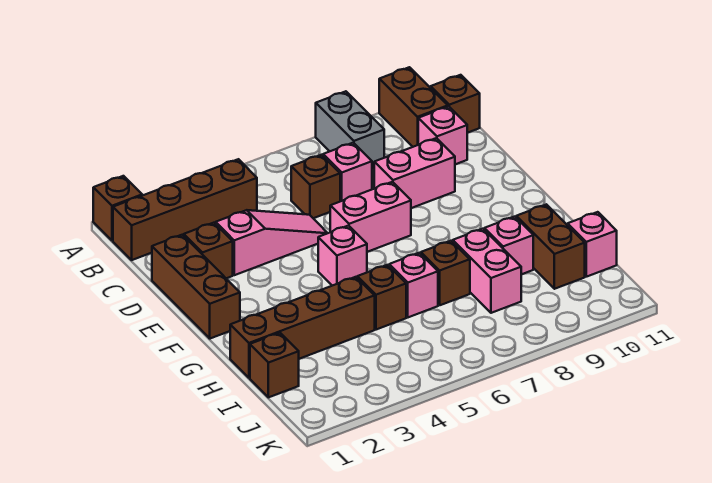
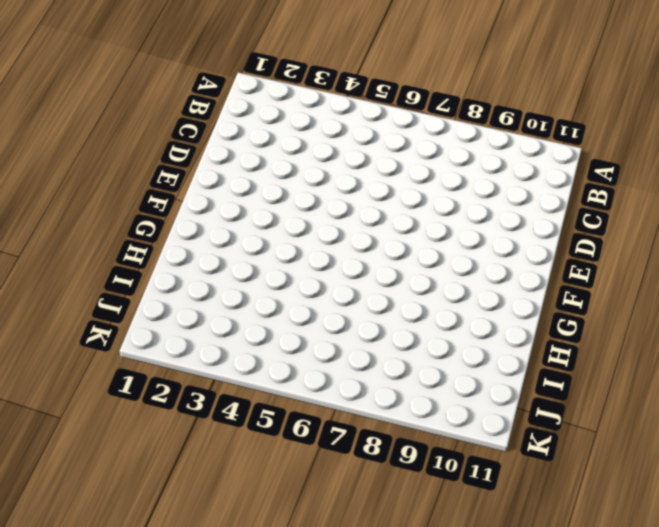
none -> brown 1x1 brick [93,176,142,241]
none -> grey 1x2 brick [316,91,384,169]
none -> brown 1x2 brick [379,67,448,147]

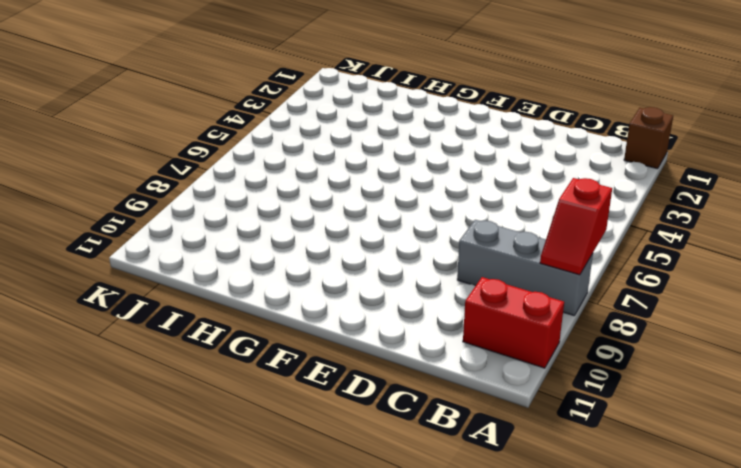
red 1x2 slope [540,178,612,275] -> none
grey 1x3 brick [457,220,593,316] -> grey 1x2 brick [316,91,384,169]
red 1x2 brick [463,277,564,368] -> brown 1x2 brick [379,67,448,147]
none -> brown 1x4 brick [113,159,257,260]
none -> brown 1x1 brick [431,75,480,133]
none -> brown 1x1 brick [291,155,340,218]

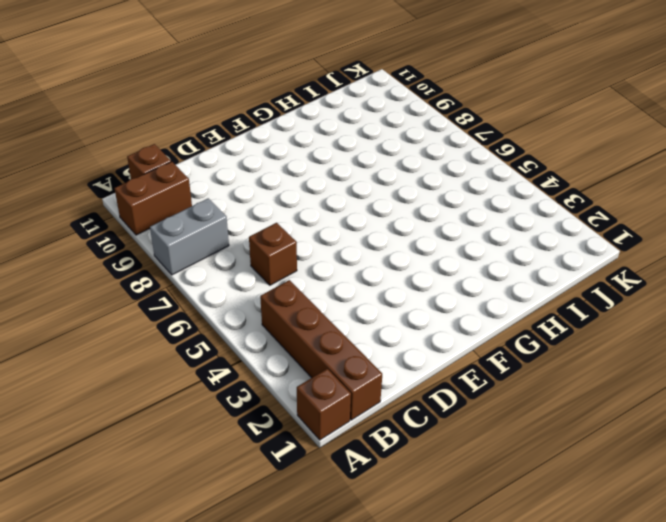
none -> pink 1x1 brick [323,143,372,201]
none -> pink 1x1 brick [418,106,467,164]
none -> brown 1x3 brick [152,235,240,339]

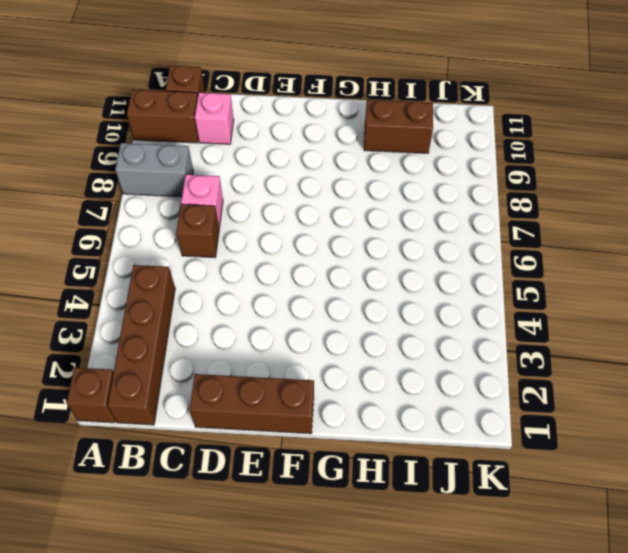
none -> brown 1x1 brick [184,223,233,278]
none -> pink 1x3 slope [216,210,327,275]
none -> pink 1x2 brick [374,138,455,208]

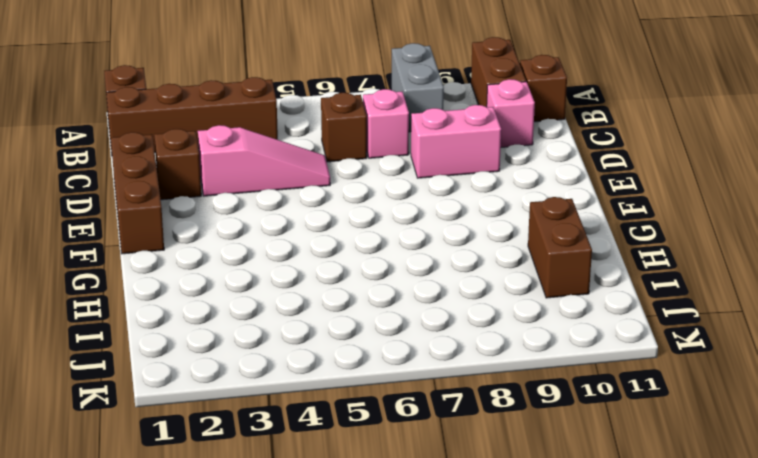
none -> pink 1x2 brick [330,182,411,252]
none -> pink 1x1 brick [318,226,367,286]
none -> brown 1x4 brick [230,277,375,378]

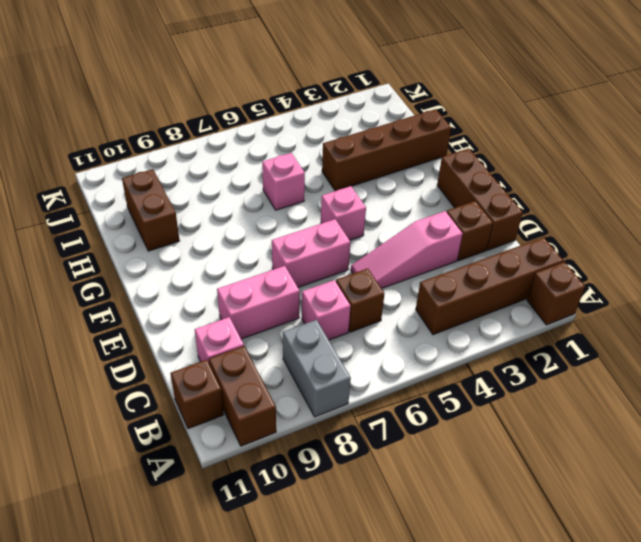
none -> brown 1x1 brick [357,265,406,330]
none -> brown 1x1 brick [421,241,470,305]
none -> pink 1x2 brick [453,229,521,313]

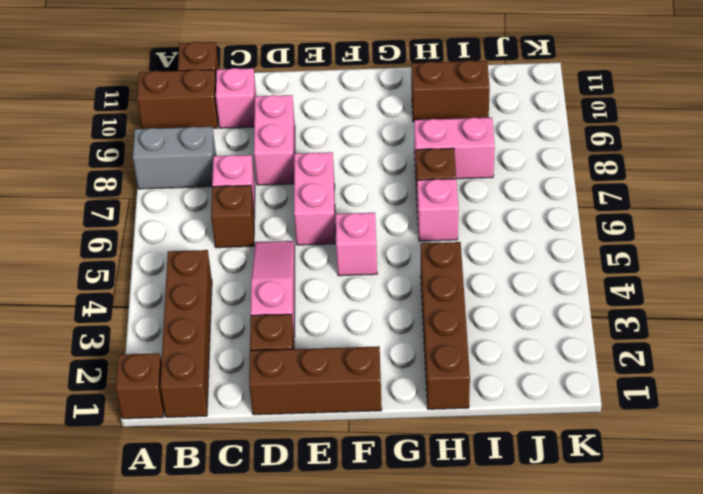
none -> brown 1x1 brick [357,265,406,330]
none -> pink 1x1 brick [485,217,533,274]
none -> brown 1x1 brick [250,333,299,397]

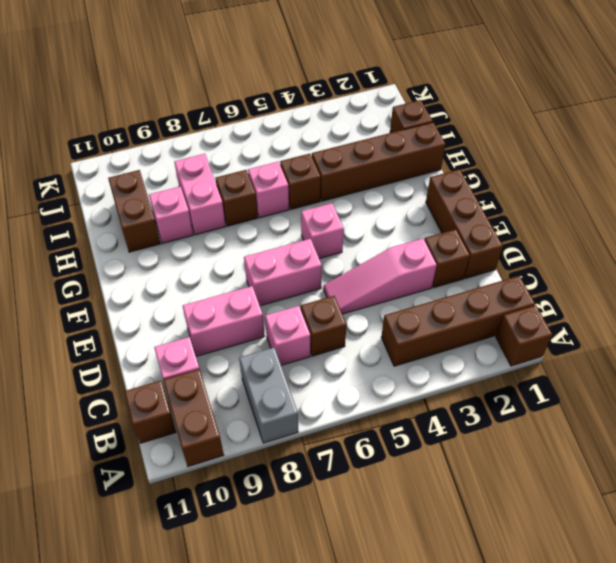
none -> pink 1x1 brick [568,212,617,277]

